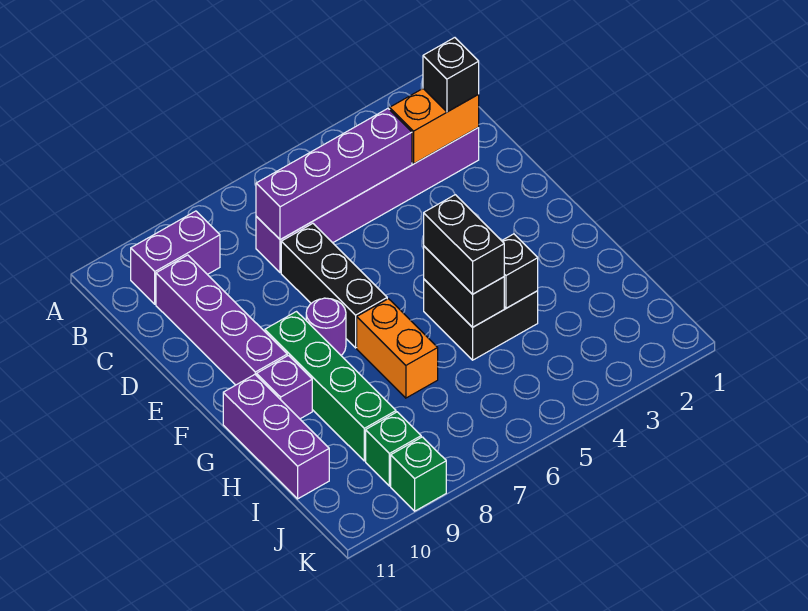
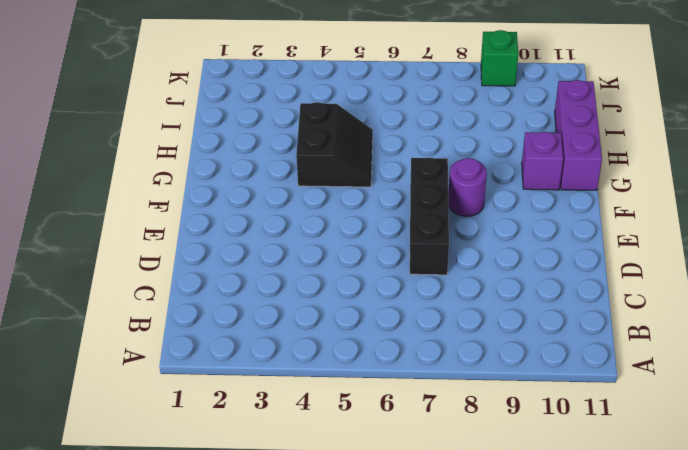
black 2x2 slope [296,102,373,187] -> black 2x2 brick [424,279,538,360]
none -> purple 1x2 brick [131,211,220,304]
none -> purple 1x6 brick [256,128,479,273]
none -> purple 1x4 brick [156,255,287,385]

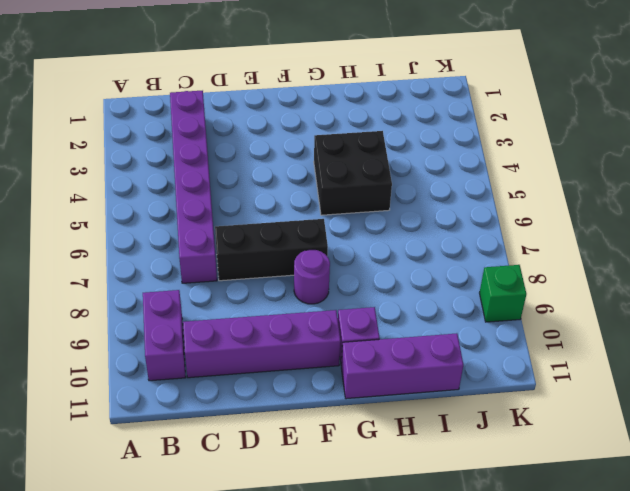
none -> green 1x4 brick [265,312,396,461]
none -> orange 1x2 brick [357,299,438,398]
none -> green 1x1 brick [366,412,421,486]

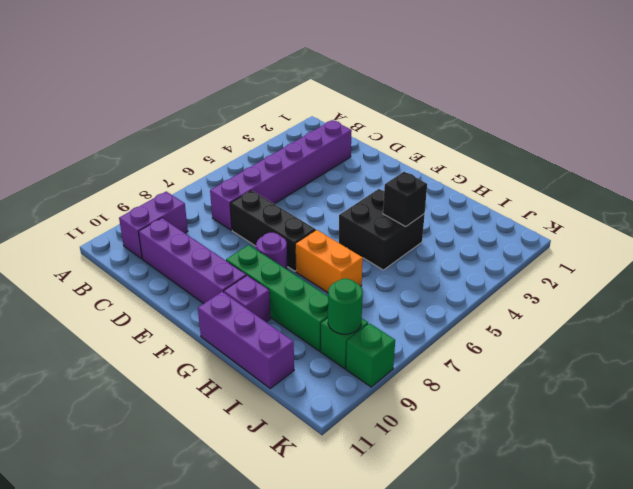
green 1x1 round brick [328,279,363,334] -> none
none -> orange 1x2 brick [390,89,479,164]
none -> purple 1x4 brick [256,109,412,240]
none -> black 1x2 brick [424,246,504,327]

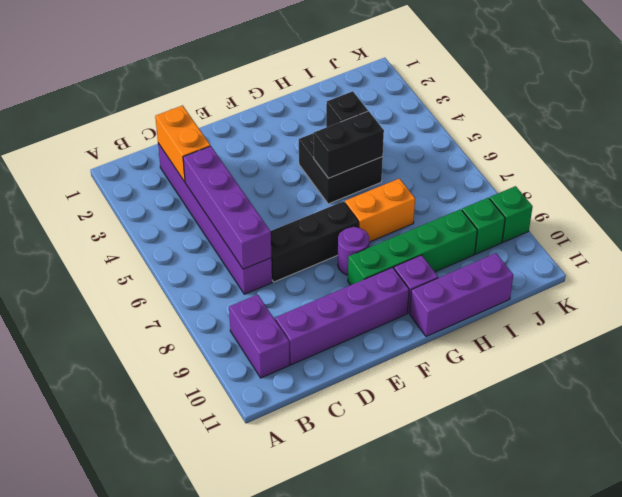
none -> black 1x1 brick [423,38,479,112]
none -> black 1x2 brick [424,195,504,294]

